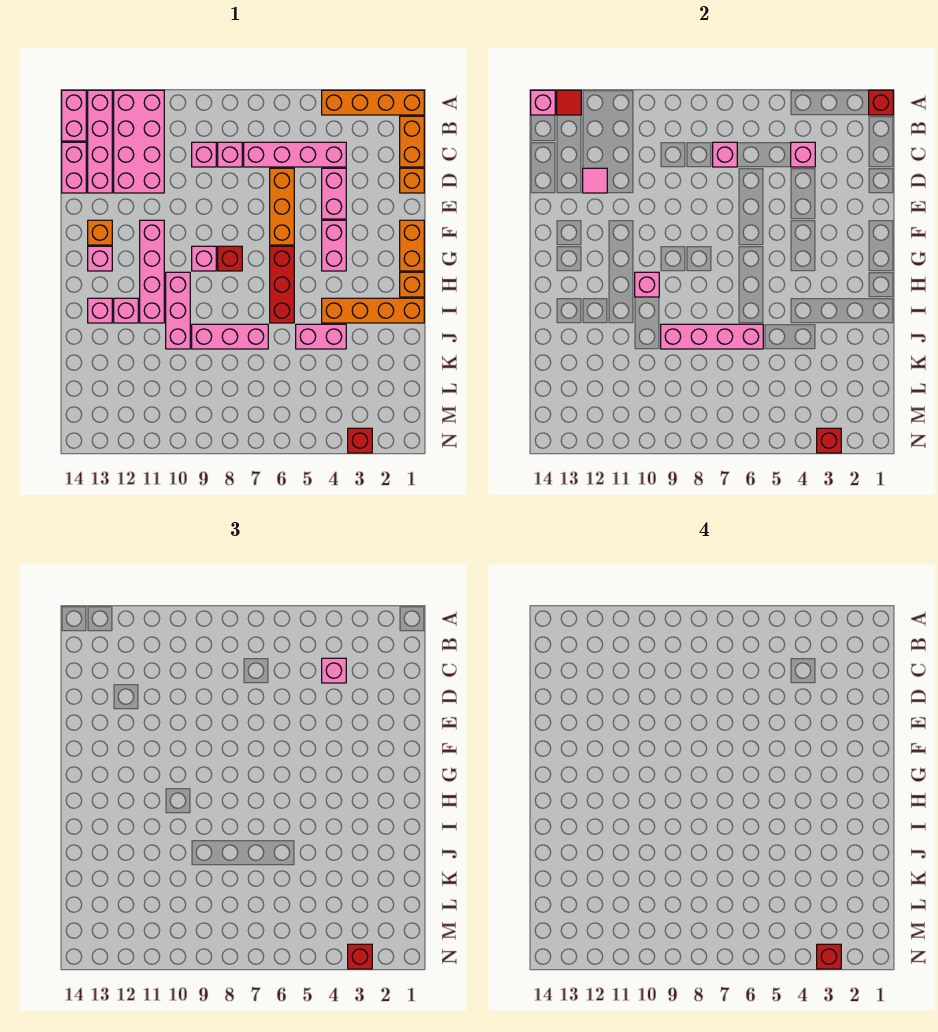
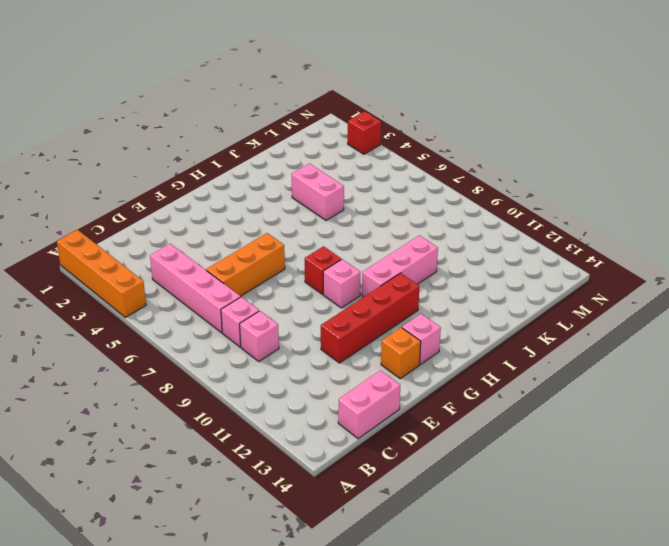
red 1x4 brick [321,273,419,363] -> pink 1x4 brick [140,220,164,323]
none -> pink 2x4 brick [114,90,164,193]
none -> pink 1x4 brick [88,90,112,193]
none -> pink 1x2 brick [62,90,86,141]
none -> orange 1x2 brick [400,116,424,167]

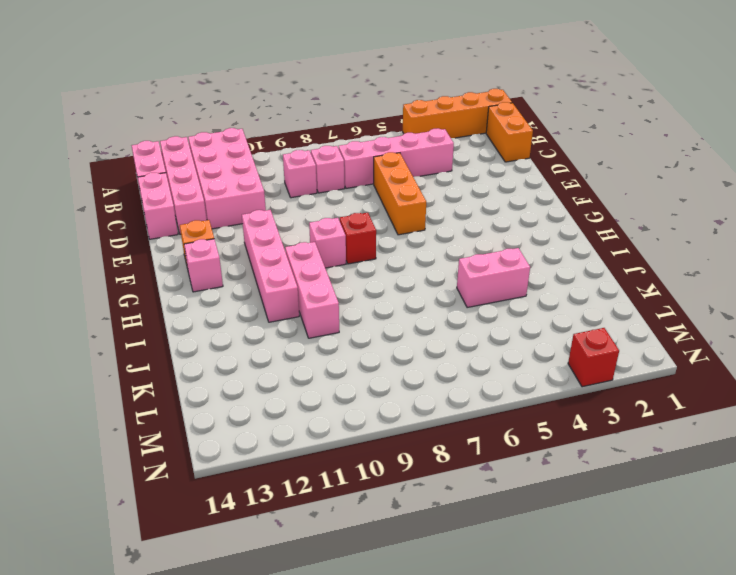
none -> orange 1x1 brick [400,168,424,193]
none -> pink 1x2 brick [322,168,346,219]
none -> orange 1x2 brick [400,220,424,271]
none -> pink 1x2 brick [322,220,346,271]

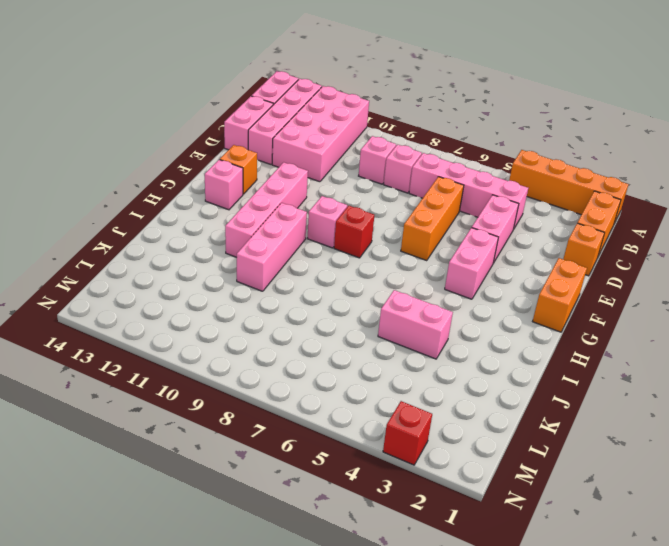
none -> red 1x3 brick [270,246,294,323]
none -> orange 1x1 brick [400,272,424,297]
none -> orange 1x4 brick [322,298,424,323]
none -> pink 1x1 brick [114,298,138,323]

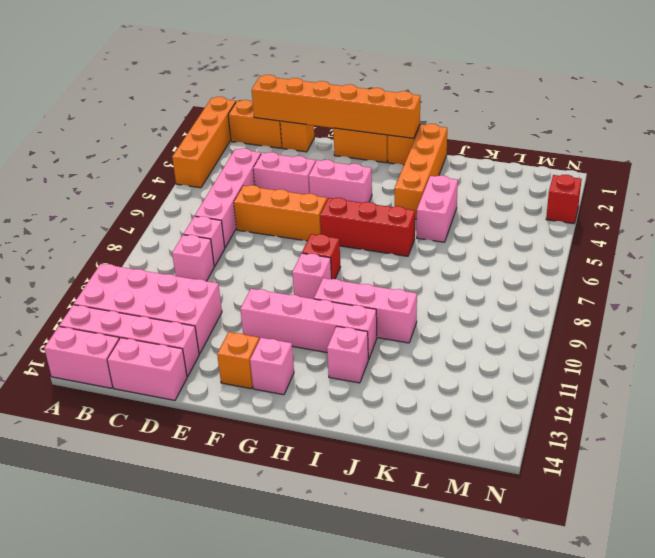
orange 1x6 brick [252,75,420,138] -> none
none -> pink 1x1 brick [88,298,112,323]
none -> pink 1x3 brick [192,324,268,349]
none -> red 1x1 brick [869,90,893,115]
none -> red 1x1 tile [557,90,581,115]

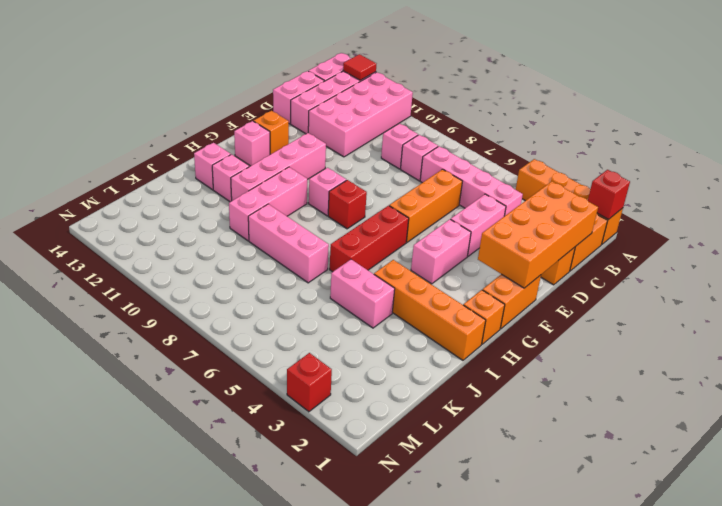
orange 2x4 brick [478,181,598,288] -> none
none -> pink 1x1 brick [531,90,555,115]
none -> pink 1x1 brick [791,142,815,167]
none -> pink 1x1 brick [713,142,737,167]
none -> pink 1x1 tile [583,168,607,193]

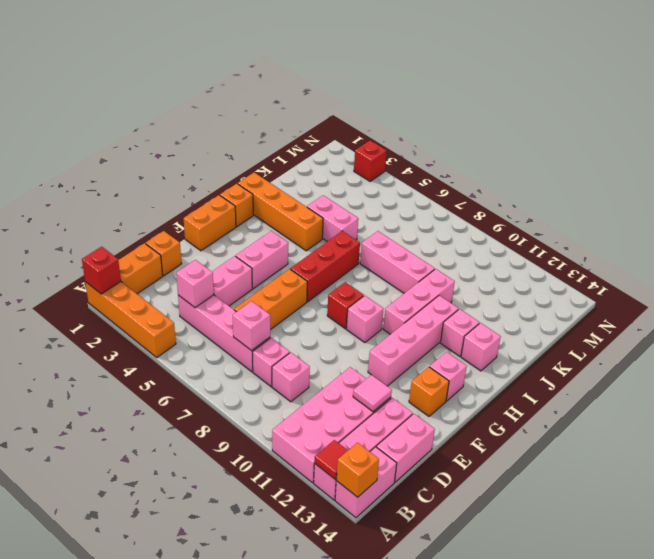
orange 1x1 brick [336,443,379,497] -> pink 1x1 brick [531,90,555,115]
none -> pink 1x1 brick [635,272,659,297]
none -> pink 1x4 brick [661,324,763,349]
none -> red 1x1 brick [817,428,841,453]
none -> pink 1x1 brick [322,658,346,683]

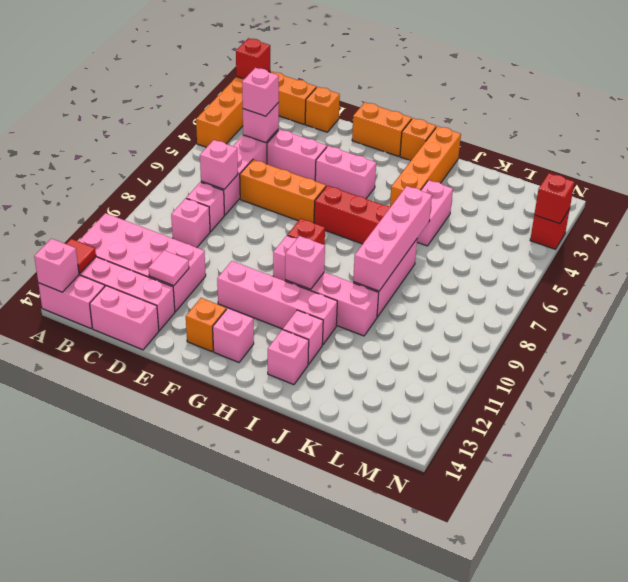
none -> red 1x1 brick [348,944,372,969]
none -> red 1x1 brick [817,944,841,969]

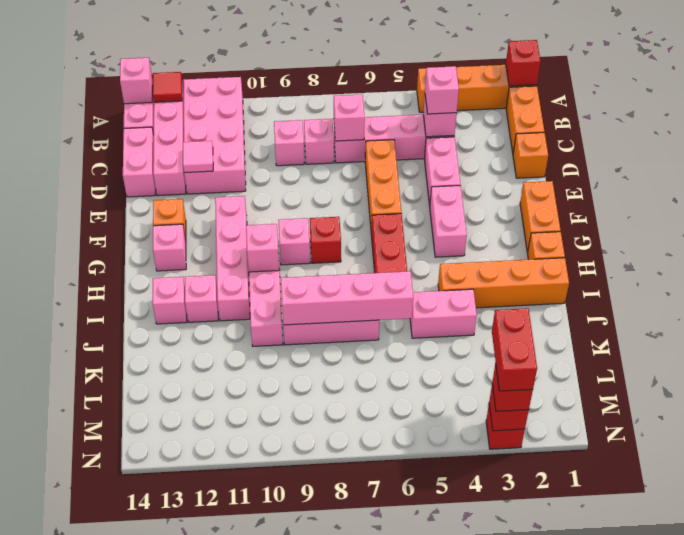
red 1x2 brick [492,308,537,391] -> red 1x1 brick [817,944,841,969]

